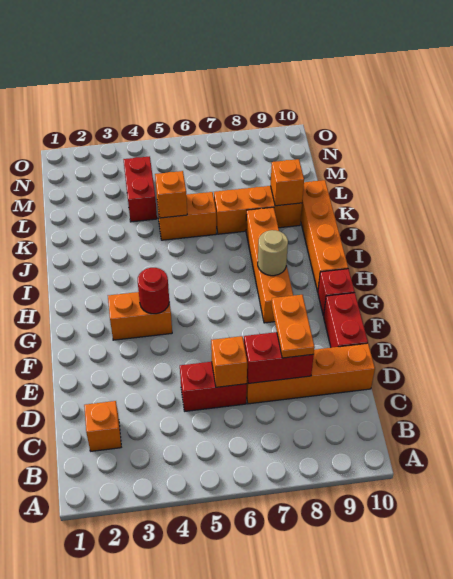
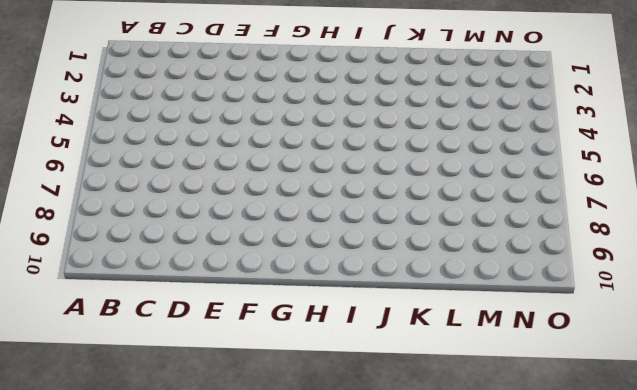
none -> orange 1x1 brick [84,401,121,451]
none -> red 1x2 brick [180,362,247,411]
none -> orange 1x4 brick [246,343,375,404]

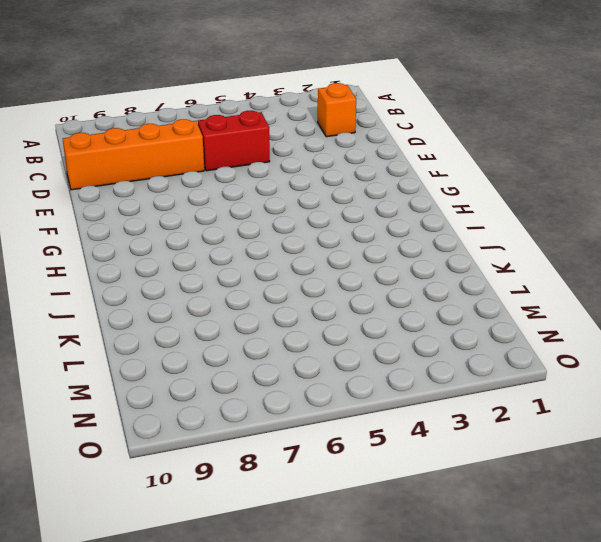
none -> red 1x2 brick [324,293,368,348]
none -> orange 1x2 brick [108,292,172,340]
none -> orange 1x4 brick [246,207,293,323]

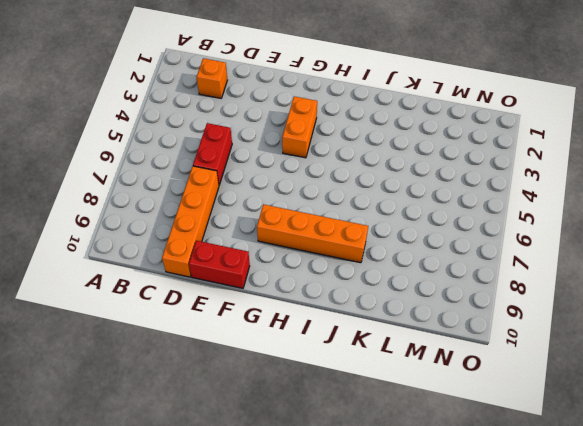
none -> red 1x1 brick [318,269,355,316]
none -> orange 1x4 brick [301,180,348,292]
none -> orange 1x2 brick [157,192,216,240]

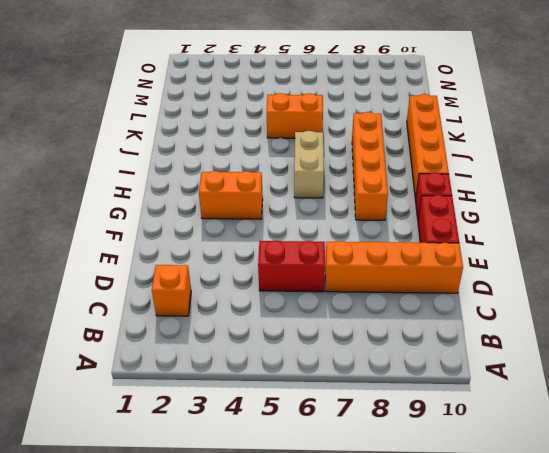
tan 1x2 brick [294,131,324,198] -> none
none -> orange 1x3 brick [214,186,302,234]
none -> red 1x2 brick [123,156,157,222]
none -> orange 1x1 brick [211,336,247,387]

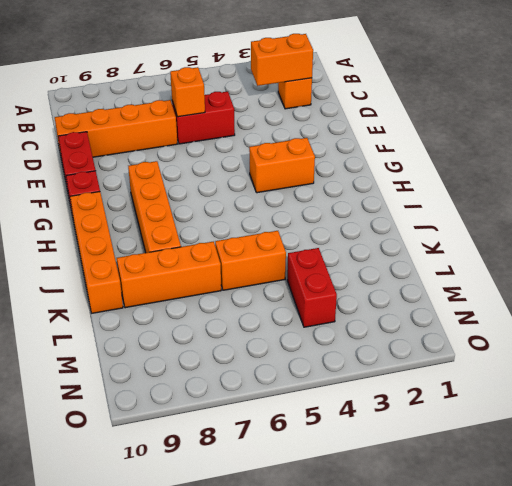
orange 1x2 brick [251,34,313,86] -> none
none -> red 1x2 brick [244,332,314,384]
none -> red 1x1 round brick [138,268,169,314]
none -> tan 1x1 round brick [258,230,288,276]

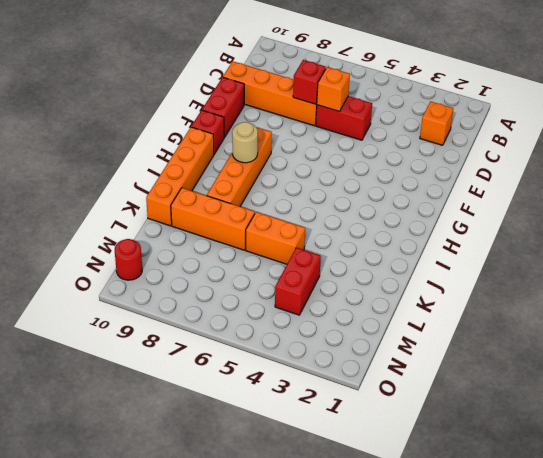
red 1x1 brick [293,60,326,104] -> red 1x2 brick [244,332,314,384]
red 1x1 round brick [115,239,142,280] -> red 1x1 round brick moved to [138,268,169,314]
none -> orange 1x2 brick [108,292,172,340]
none -> orange 1x1 brick [155,171,187,218]
none -> orange 1x1 brick [271,159,304,206]

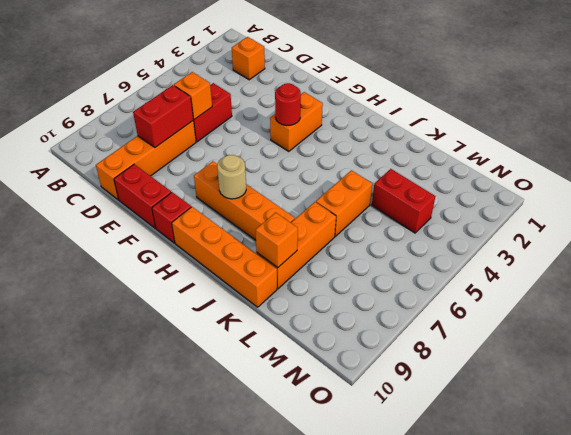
none -> orange 1x1 brick [155,171,187,218]
none -> orange 1x2 plate [272,295,315,358]

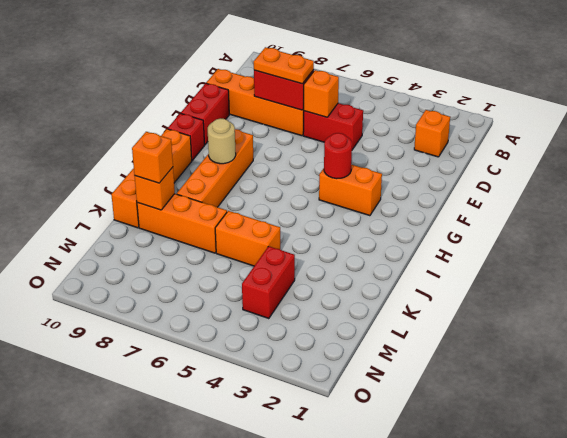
orange 1x2 plate [254,47,314,84] -> orange 1x2 plate turned to [272,295,315,358]
orange 1x1 brick [132,132,173,183] -> orange 1x1 brick moved to [155,171,187,218]

